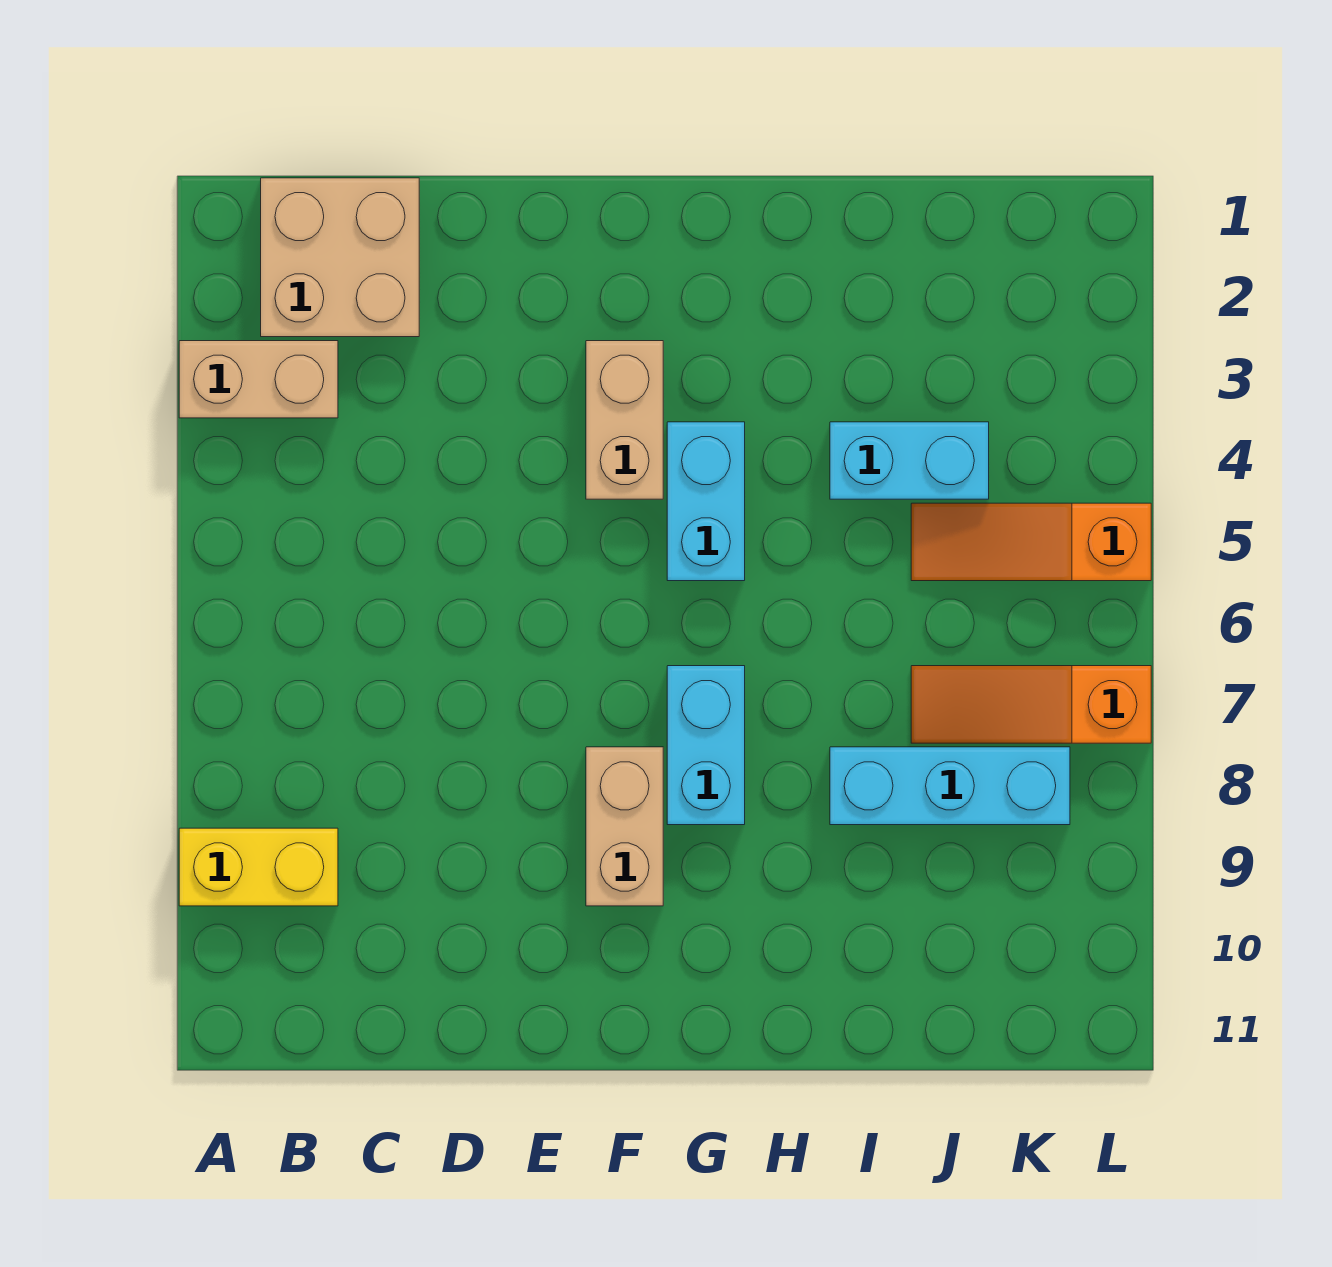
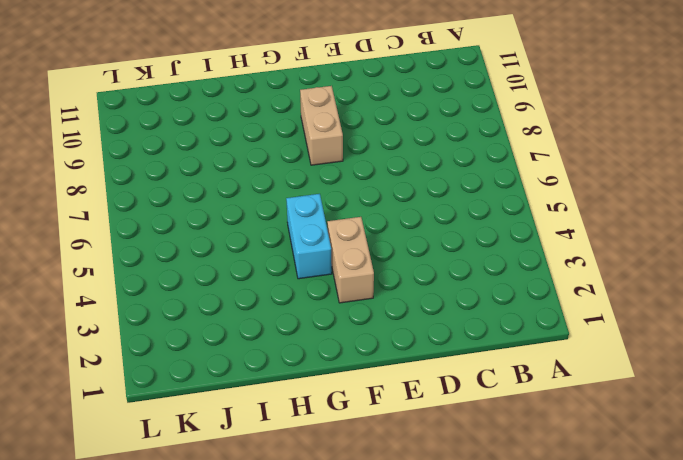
none -> tan 1x2 brick [179,341,338,418]
none -> yellow 1x2 brick [179,828,338,906]

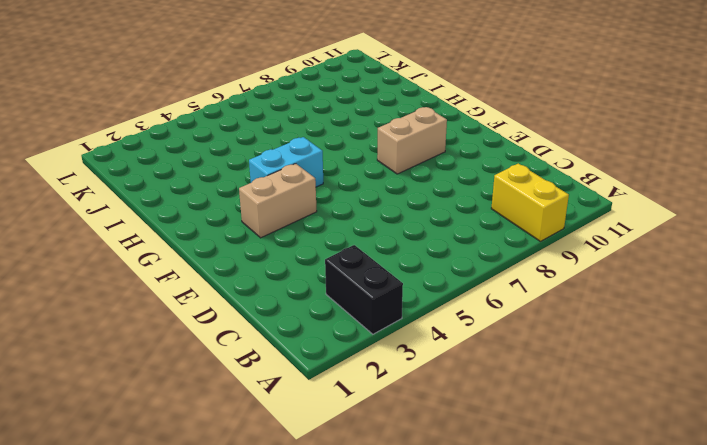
black 1x2 brick [325,245,403,334] -> tan 1x2 brick [179,341,338,418]
none -> tan 2x2 brick [261,178,419,337]
none -> cyan 1x2 brick [667,666,745,825]

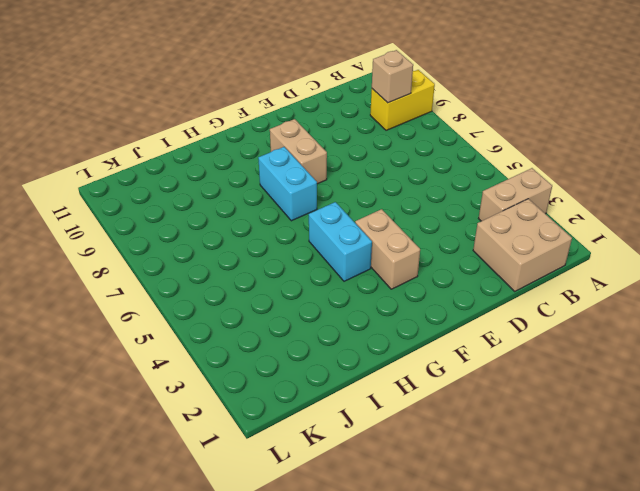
tan 1x1 brick [372,50,413,103] -> none
none -> cyan 1x2 brick [830,422,989,499]
none -> cyan 1x3 brick [830,747,1070,825]

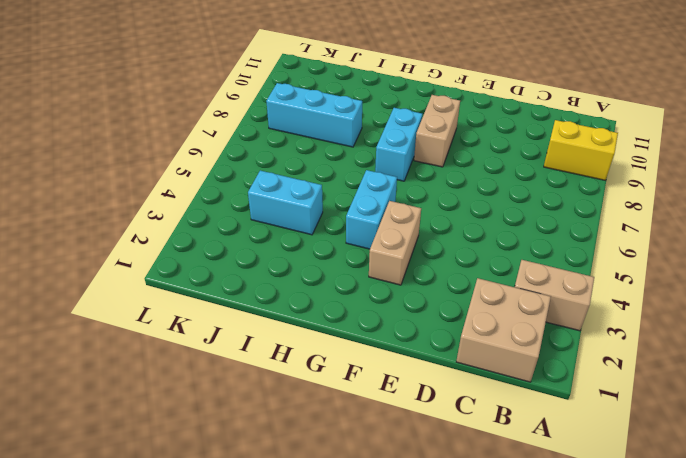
none -> orange 1x3 slope [911,503,1151,581]
none -> orange 1x3 slope [911,666,1151,743]

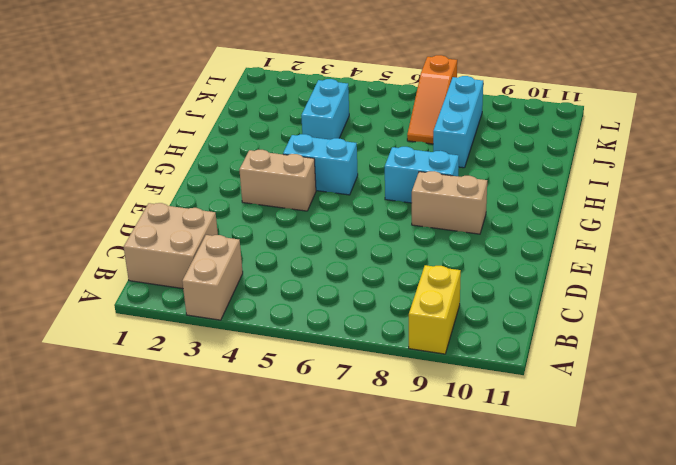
none -> orange 1x3 slope [911,503,1151,581]

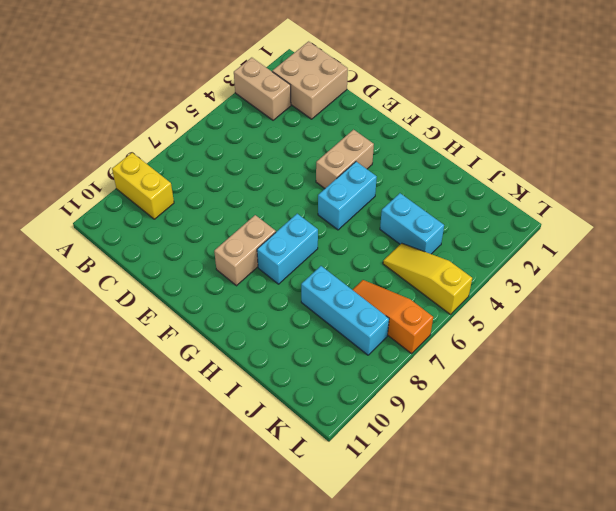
yellow 1x3 slope [383,243,472,314] -> orange 1x3 slope [911,503,1151,581]

